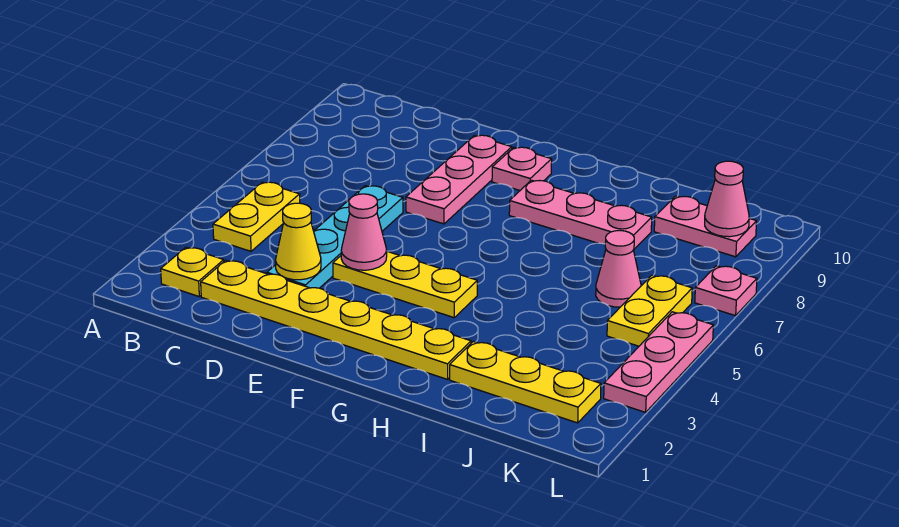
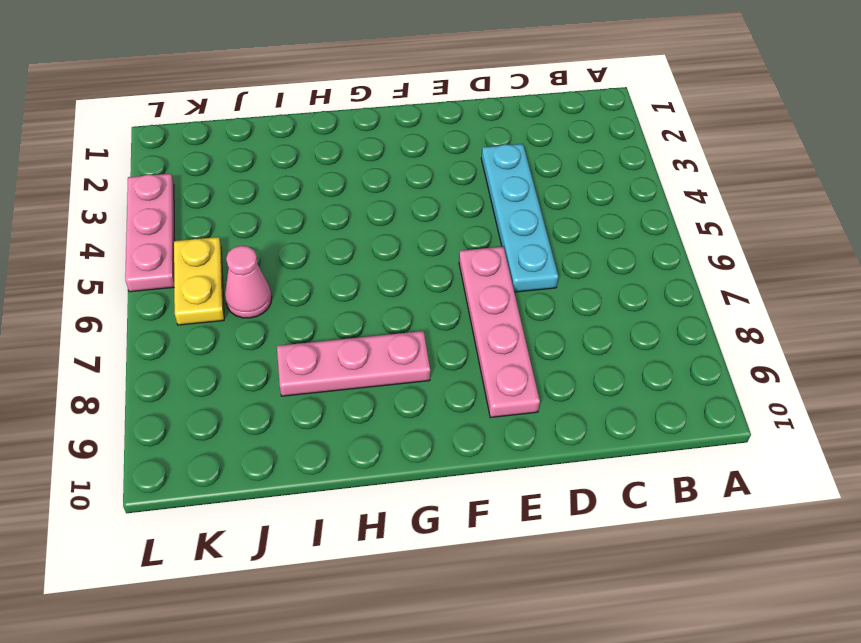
pink 1x4 plate [459,247,540,417] -> pink 1x3 plate [406,135,512,224]
none -> yellow 1x1 plate [161,247,224,296]
none -> yellow 1x2 plate [213,182,300,251]
none -> yellow 1x6 plate [201,260,471,379]

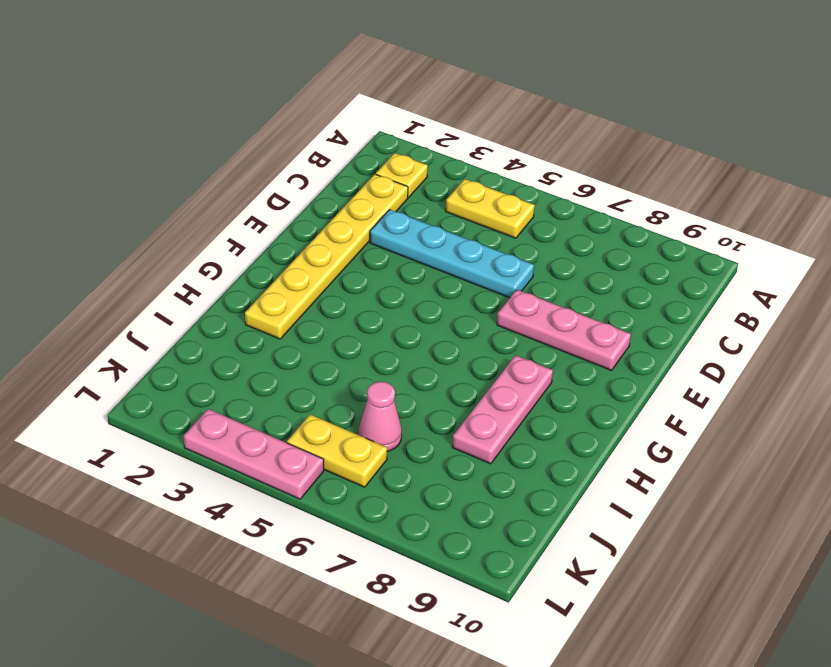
none -> yellow 1x3 plate [333,252,477,318]
none -> pink 1x1 plate [492,147,552,190]
none -> yellow 1x3 plate [450,342,601,423]

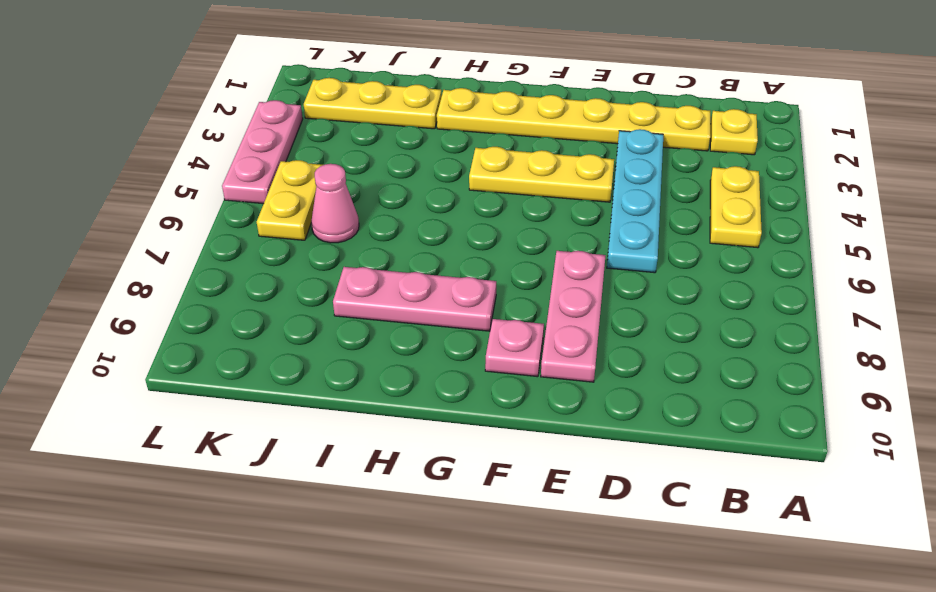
none -> pink 1x2 plate [654,196,757,257]
none -> pink 1x1 plate [695,266,757,316]
none -> yellow 1x1 cone [275,203,321,280]

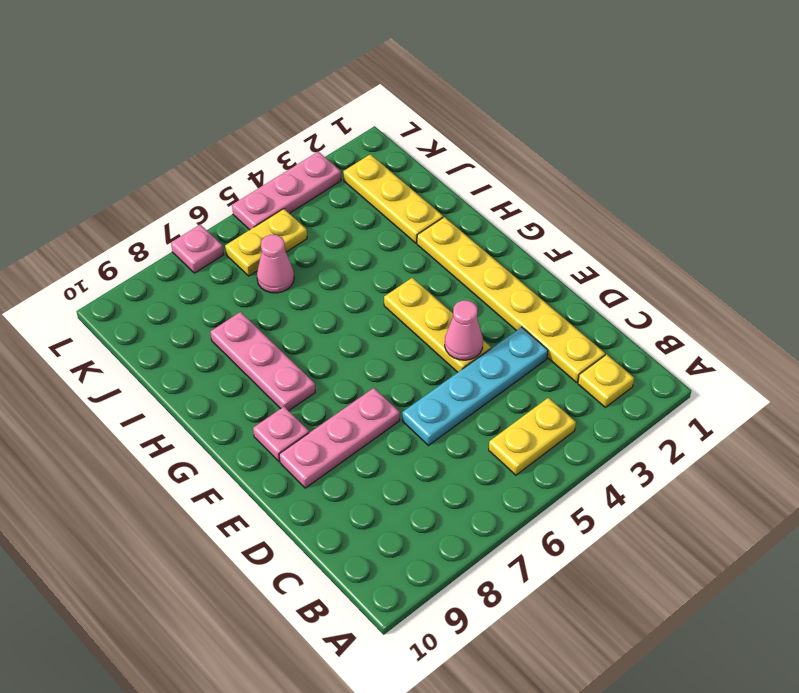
none -> pink 1x2 plate [654,196,757,257]
none -> yellow 1x1 cone [275,203,321,280]
none -> pink 1x1 cone [705,161,749,237]

